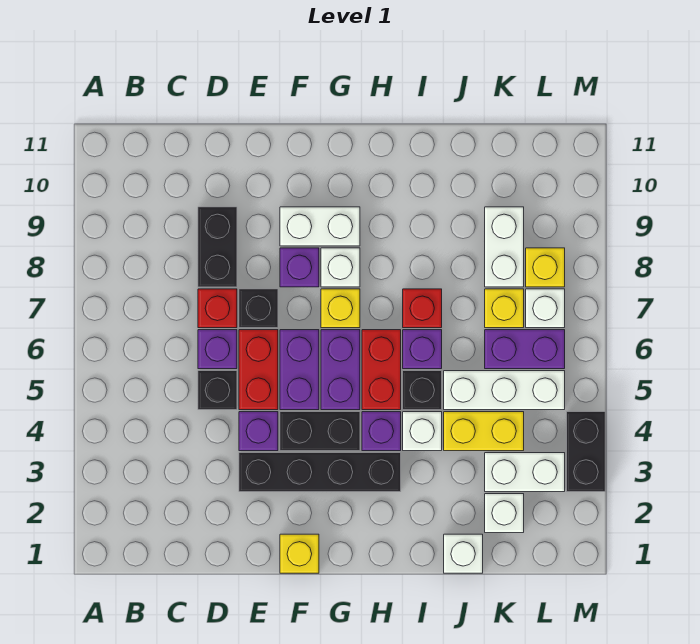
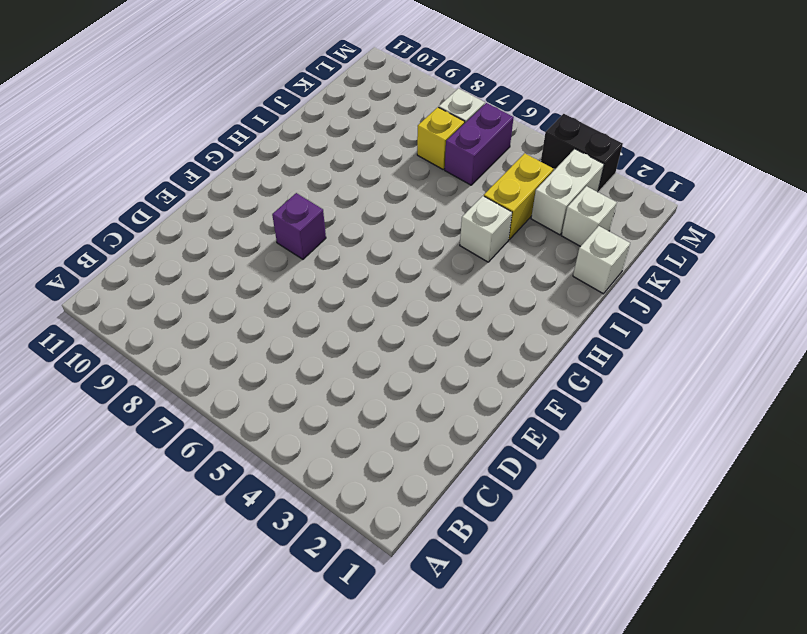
none -> black 1x1 brick [198,371,237,410]
none -> purple 1x1 brick [198,330,237,369]
none -> red 1x1 brick [198,289,237,328]
none -> black 1x2 brick [198,207,237,287]

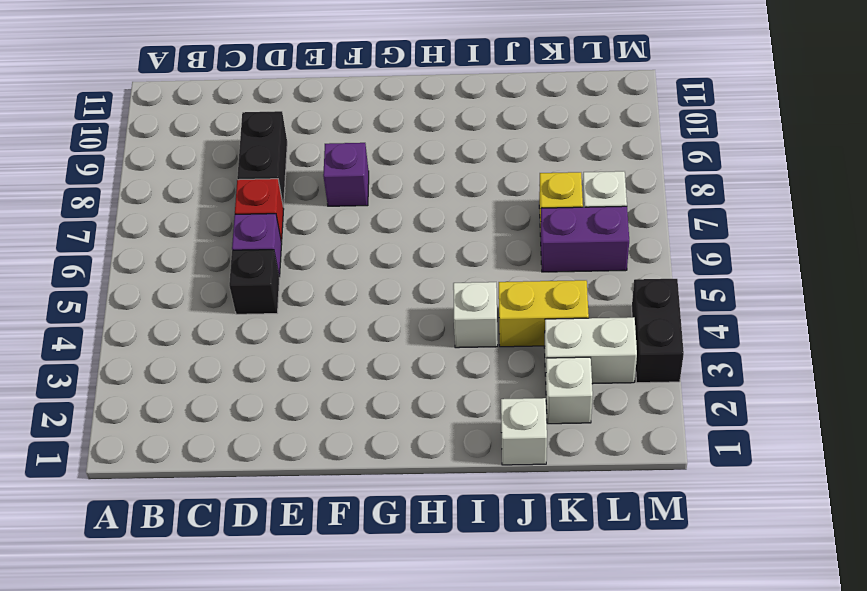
none -> black 1x4 brick [239,453,401,492]
none -> purple 1x1 brick [239,412,278,451]
none -> red 1x2 brick [239,330,278,410]
none -> black 1x1 brick [239,289,278,328]

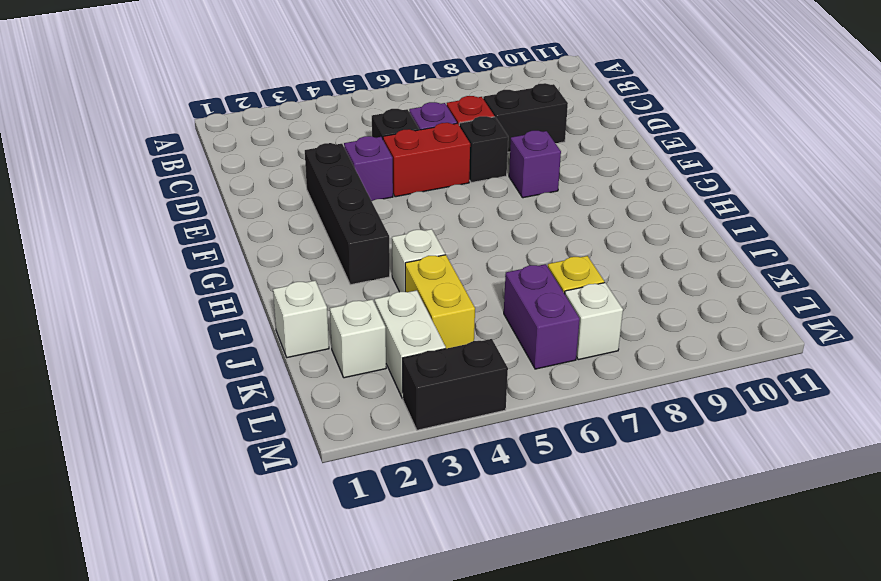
none -> yellow 1x1 brick [280,534,319,573]
none -> black 1x2 brick [280,412,360,451]
none -> purple 1x2 brick [280,330,319,410]
none -> white 1x2 brick [280,207,360,246]

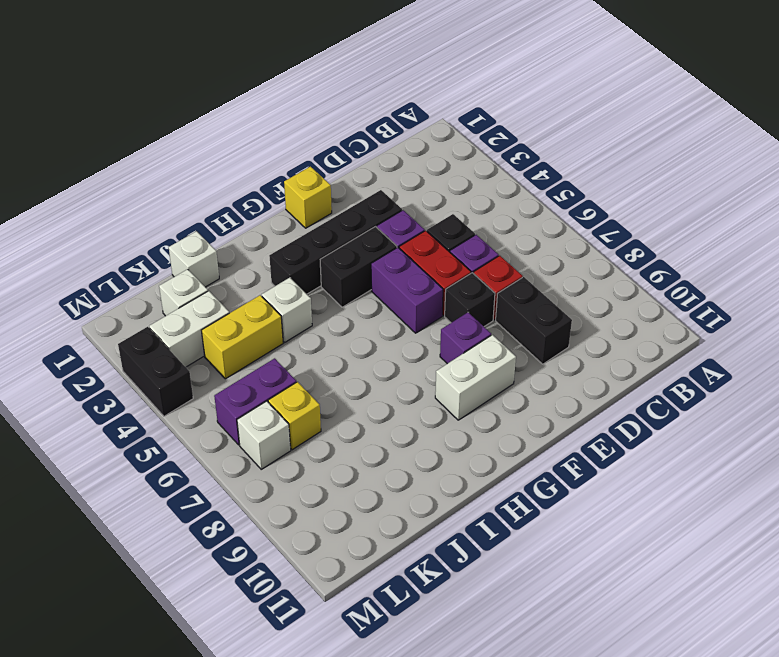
none -> purple 1x2 brick [321,330,360,410]
none -> yellow 1x1 brick [321,289,360,328]
none -> white 1x1 brick [321,248,360,287]
none -> purple 1x1 brick [362,412,401,451]

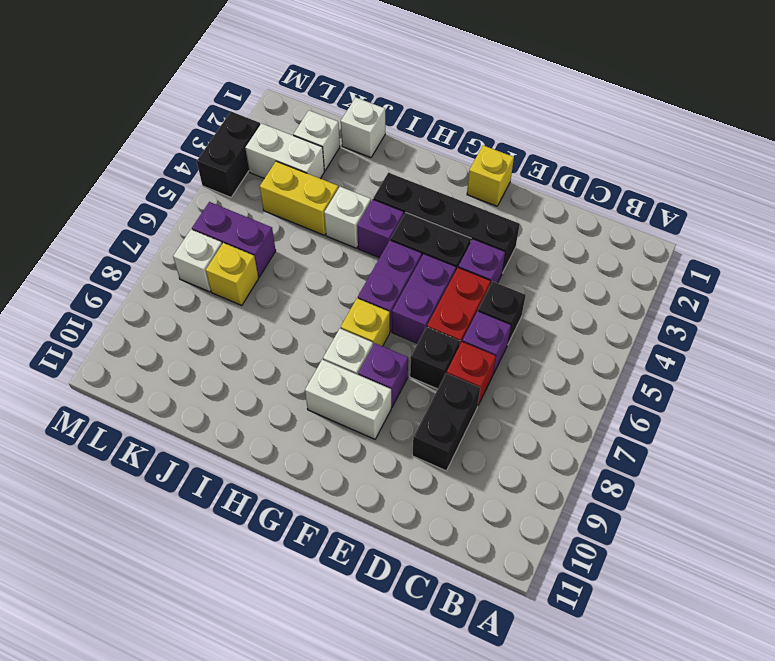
none -> red 1x2 brick [362,330,401,410]
none -> black 1x1 brick [403,371,442,410]
none -> purple 1x1 brick [403,330,442,369]
none -> red 1x1 brick [403,289,442,328]

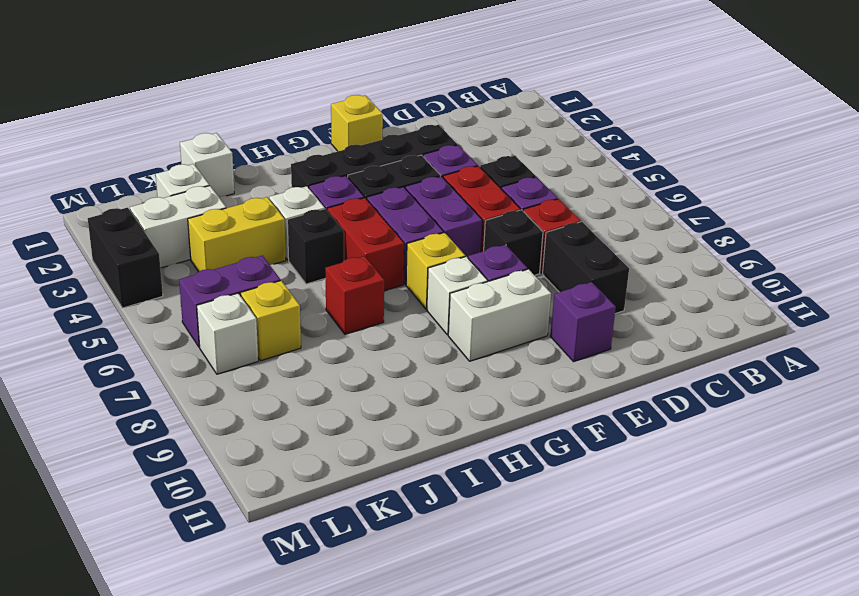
purple 1x1 brick [550,282,616,362] -> purple 1x1 brick moved to [403,330,442,369]
none -> white 1x3 brick [444,371,565,410]
none -> white 1x2 brick [485,207,524,287]
none -> yellow 1x1 brick [526,248,565,287]

